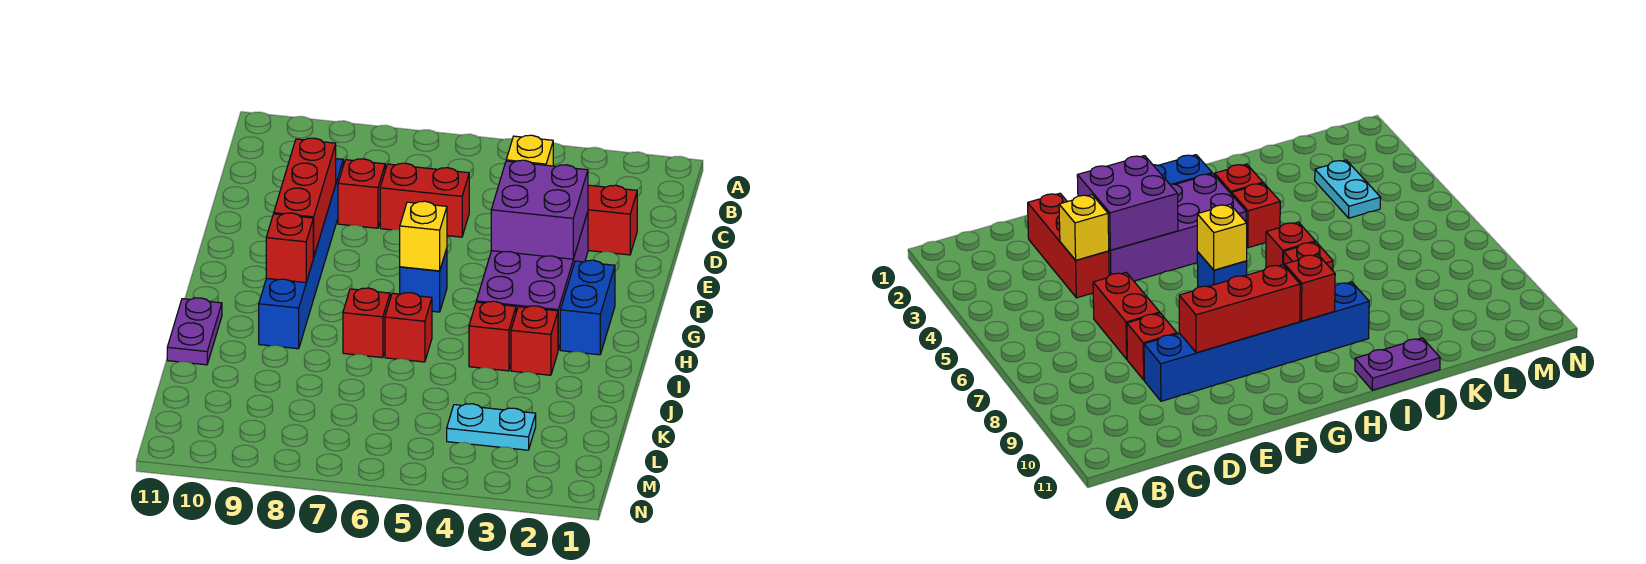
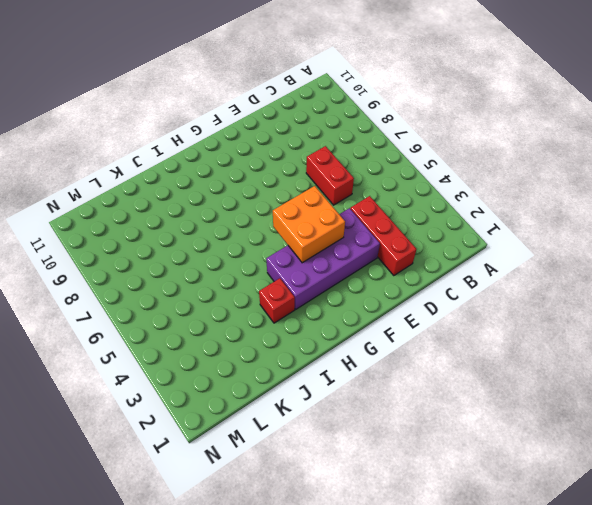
orange 2x2 brick [273,186,345,263] -> purple 2x2 brick [491,160,588,259]
none -> red 1x1 brick [338,159,385,228]
none -> blue 1x6 brick [259,159,343,349]
none -> blue 1x2 brick [560,260,615,355]

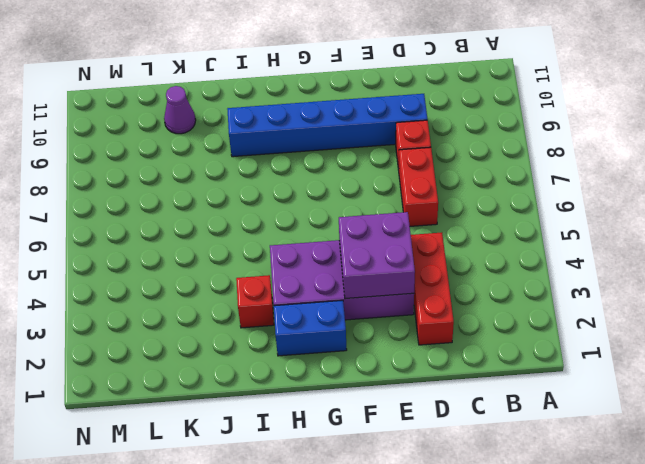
purple 1x1 cone [164,86,196,134] -> none
none -> blue 1x1 brick [400,249,447,312]
none -> red 1x1 brick [469,301,516,371]
none -> red 1x1 brick [385,293,432,362]

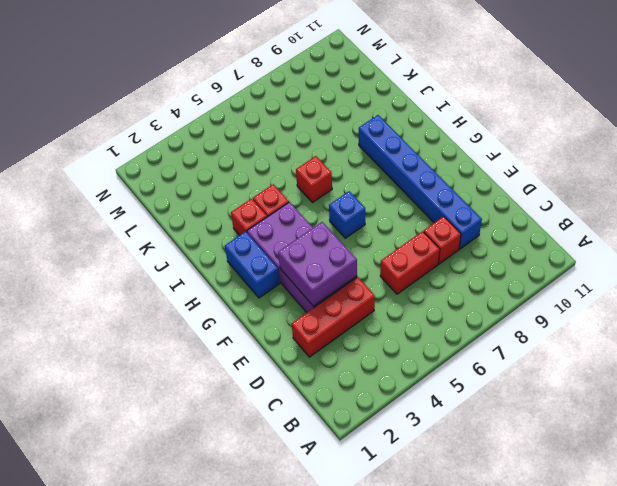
none -> red 1x1 brick [343,288,390,358]
none -> purple 1x2 plate [167,298,222,365]
none -> cyan 1x2 plate [447,404,536,450]

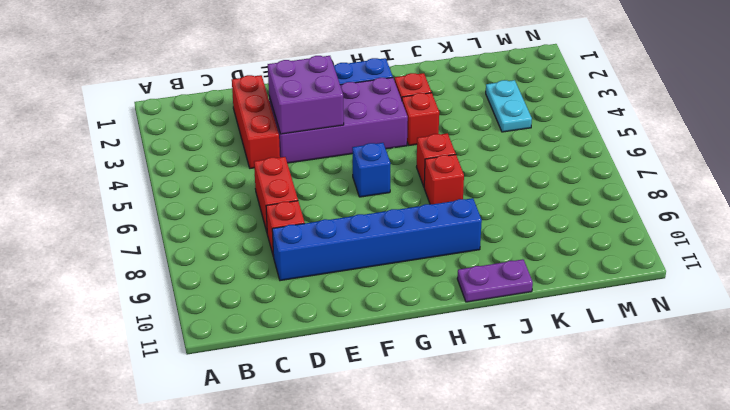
none -> yellow 1x1 brick [506,135,553,166]
none -> red 1x3 brick [274,138,336,257]
none -> yellow 1x1 brick [400,201,447,271]

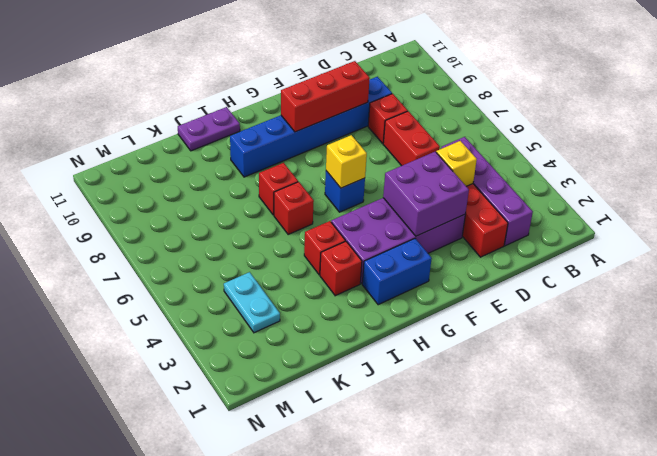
purple 1x4 brick [441,137,533,246] -> none
none -> red 1x1 brick [266,213,314,283]

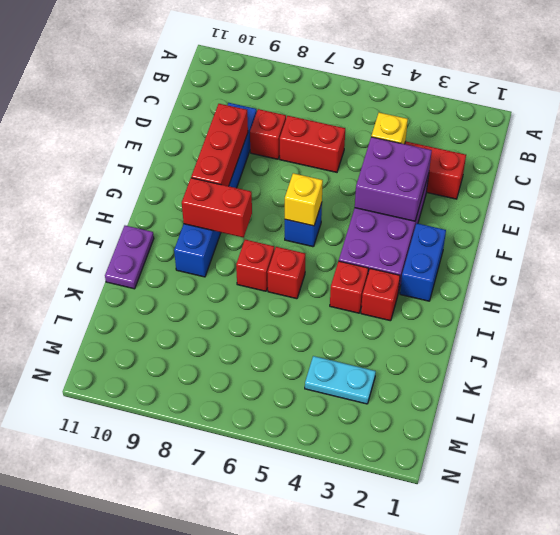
red 1x2 brick [182,178,252,238] -> red 1x1 brick [266,213,314,283]

